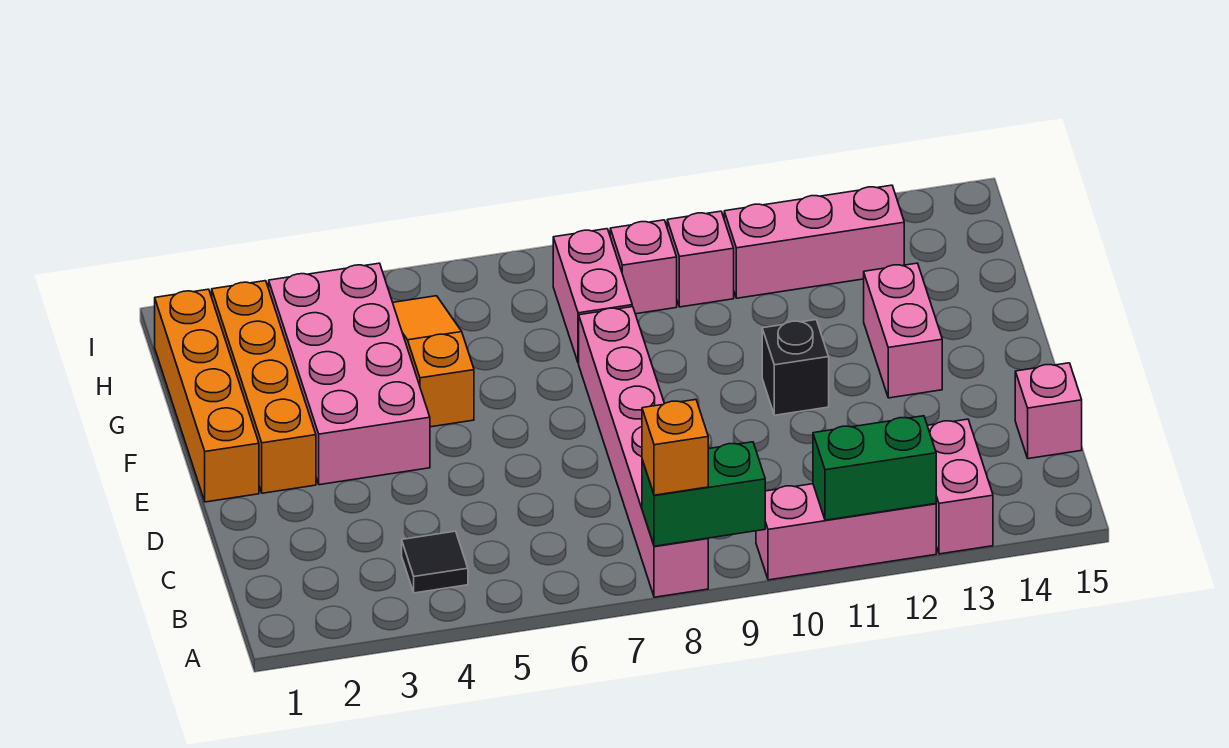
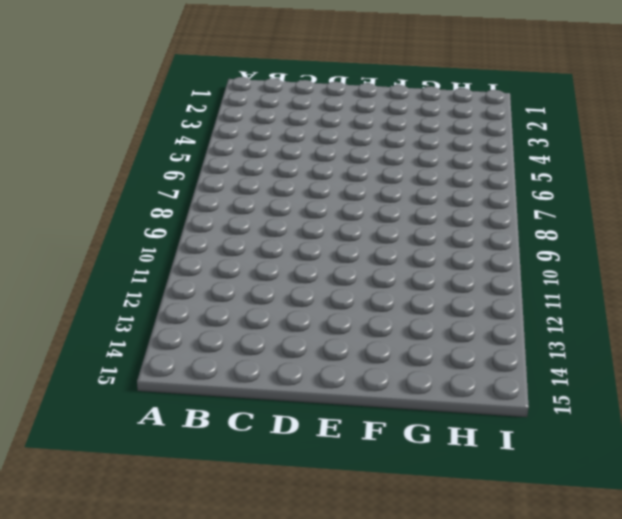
none -> pink 1x6 brick [579,307,708,597]
none -> pink 1x3 brick [756,484,936,580]
none -> pink 1x2 brick [927,419,993,554]

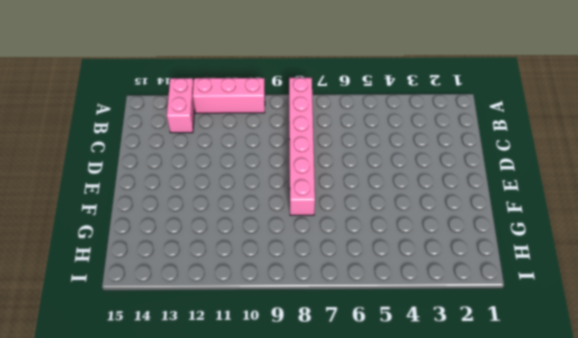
none -> black 1x1 tile [402,531,468,593]
none -> pink 1x1 brick [1015,363,1082,459]
none -> orange 1x4 brick [155,289,259,502]

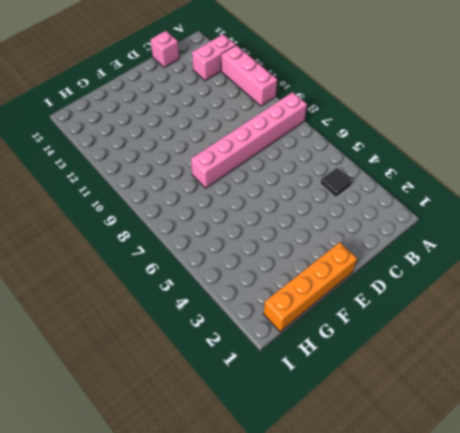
none -> orange 1x4 brick [212,281,316,493]
none -> pink 2x4 brick [269,263,430,485]
none -> black 1x1 brick [762,320,829,415]

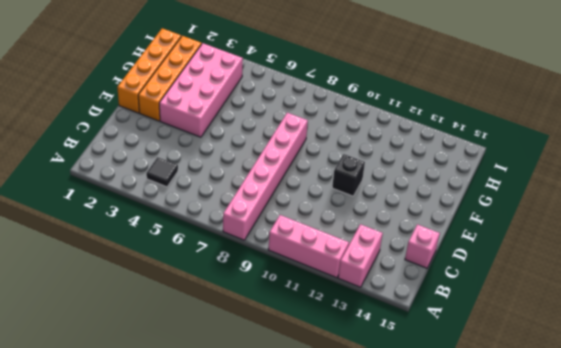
none -> pink 1x2 brick [864,263,942,398]
none -> orange 1x3 slope [393,296,474,427]
none -> pink 1x2 brick [553,229,632,363]

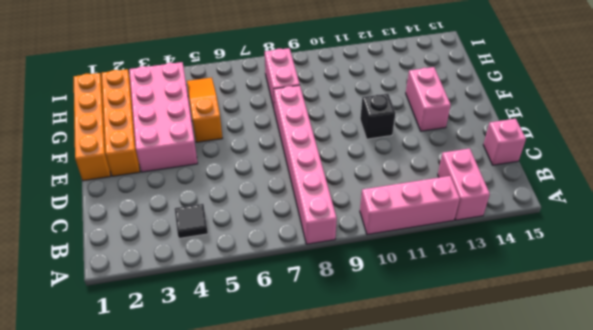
none -> pink 1x1 brick [610,220,677,314]
none -> pink 1x1 brick [667,211,734,307]
none -> pink 1x3 brick [724,185,904,298]

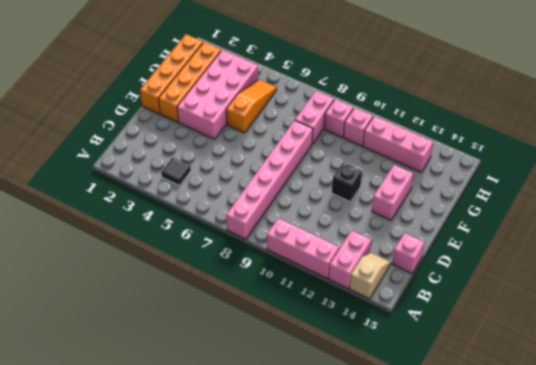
tan 1x2 slope [349,253,391,299] -> none
none -> green 1x2 brick [642,442,765,546]
none -> green 1x2 brick [813,416,936,520]
none -> orange 1x1 brick [642,400,708,495]

